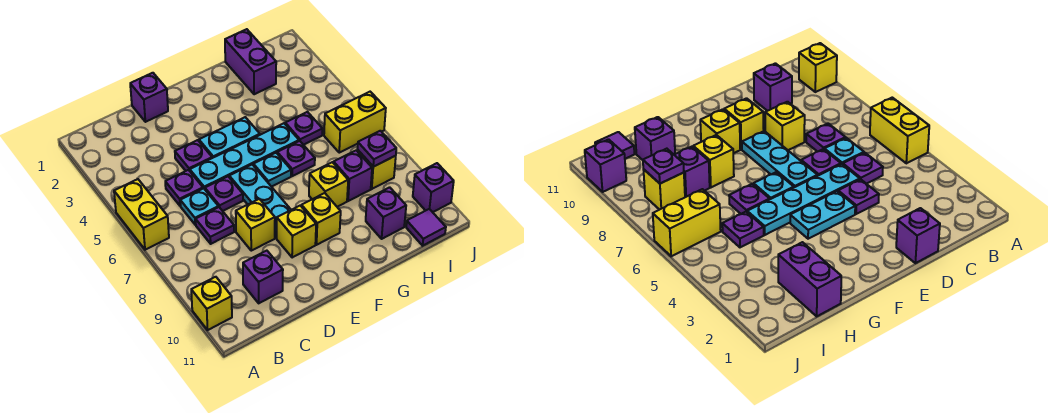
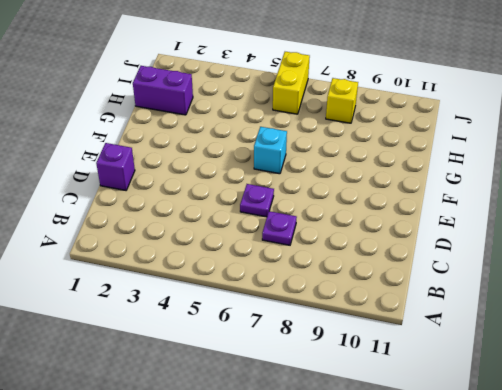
cyan 1x1 brick [254,127,287,174] -> cyan 1x1 plate [253,153,291,187]
none -> yellow 1x2 brick [114,179,169,250]
none -> yellow 1x1 brick [191,277,232,330]
none -> purple 1x1 plate [165,170,203,206]

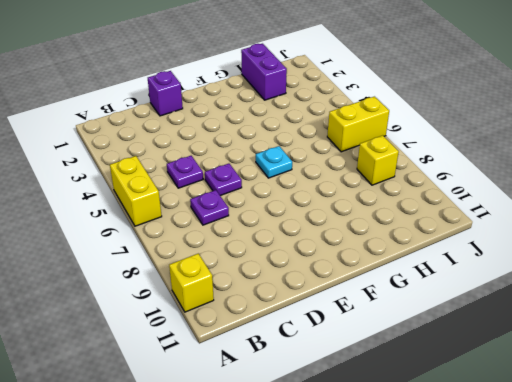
none -> cyan 1x1 plate [180,188,218,225]
none -> purple 1x1 brick [243,251,283,303]
none -> purple 1x1 plate [175,140,212,171]

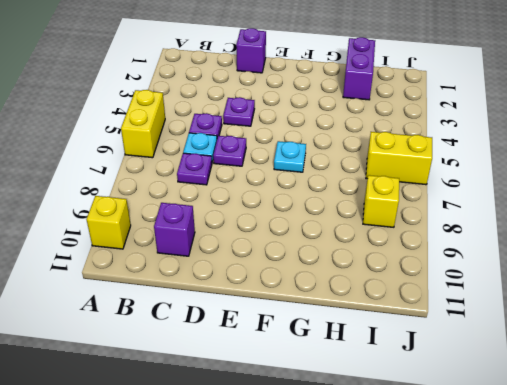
none -> cyan 1x4 plate [190,123,299,189]
none -> yellow 1x1 brick [236,199,275,251]
none -> cyan 1x2 plate [199,117,260,158]

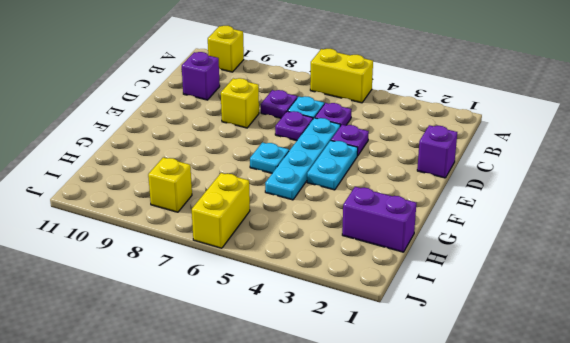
none -> cyan 1x3 plate [229,165,291,238]
none -> yellow 1x1 brick [277,206,316,258]
none -> yellow 1x1 brick [302,193,341,245]

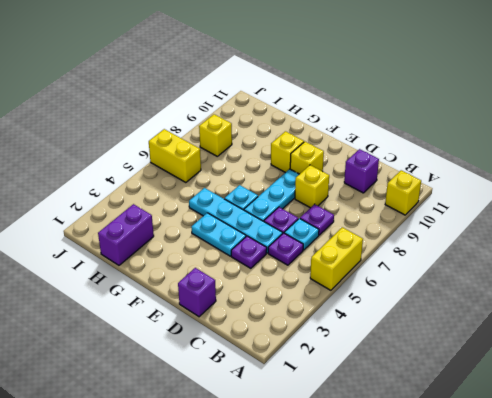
none -> purple 1x1 plate [277,141,315,176]
none -> yellow 1x1 brick [309,162,348,207]
none -> purple 1x1 plate [285,112,322,145]

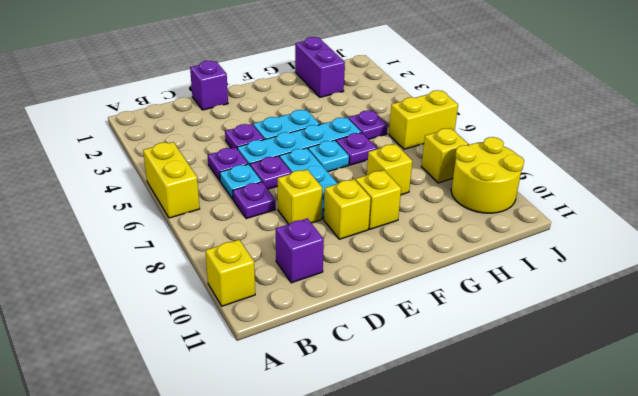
yellow 2x2 round brick [451,137,524,213] -> purple 1x1 brick [413,163,454,212]
none -> purple 1x1 brick [334,150,372,201]
none -> purple 1x1 brick [366,187,406,239]
none -> purple 1x1 tile [406,209,446,246]

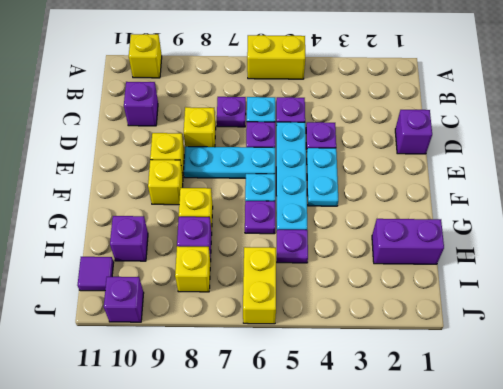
none -> purple 1x1 plate [358,131,396,167]

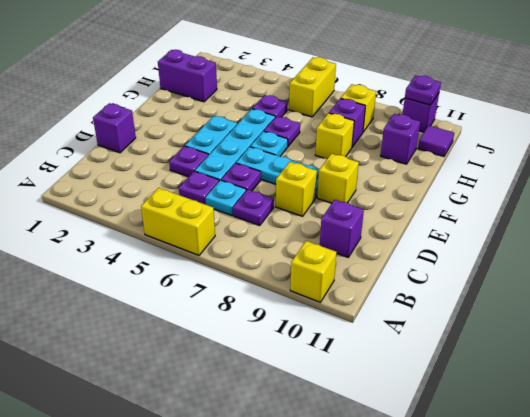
purple 1x1 plate [405,75,441,105] -> purple 1x1 plate moved to [358,131,396,167]
none -> yellow 1x1 brick [302,193,341,245]

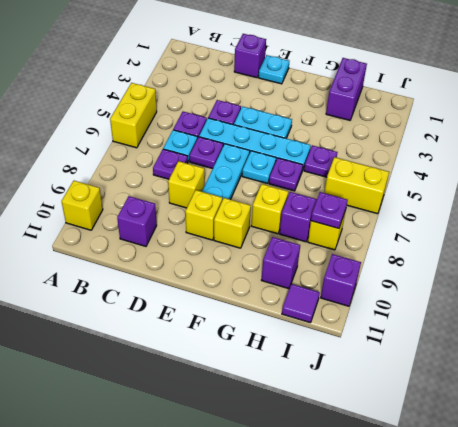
cyan 1x1 plate [259,55,289,84] -> none

